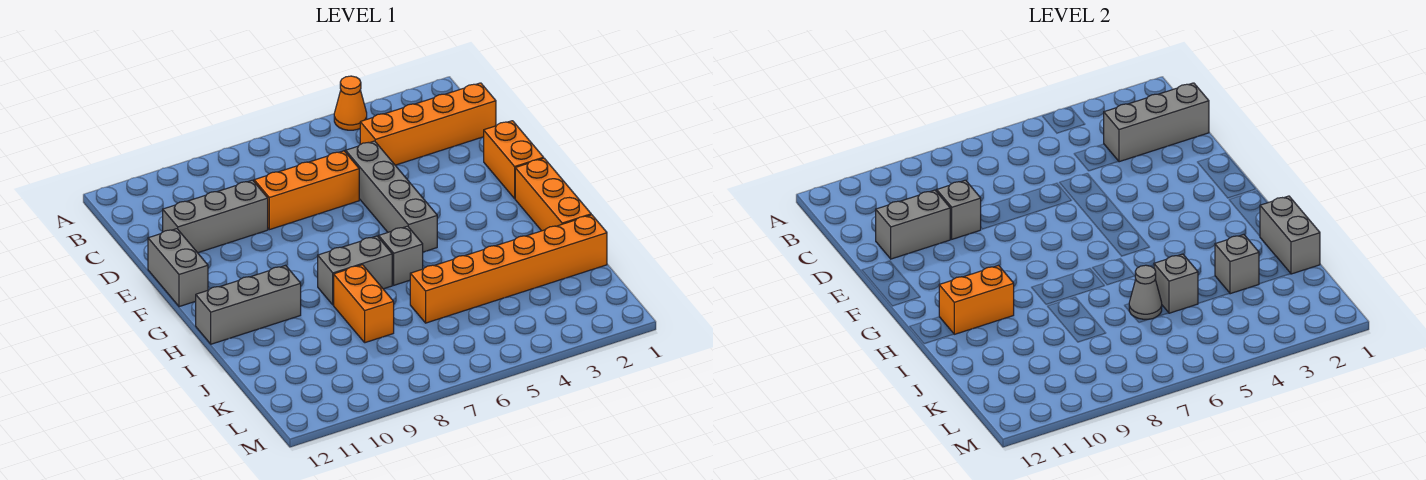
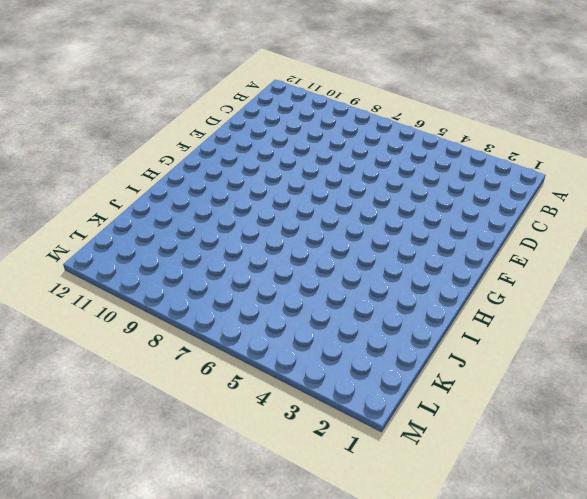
none -> orange 1x1 cone [334,76,367,130]
none -> orange 1x4 brick [360,83,496,165]
none -> grey 1x4 brick [346,141,437,252]

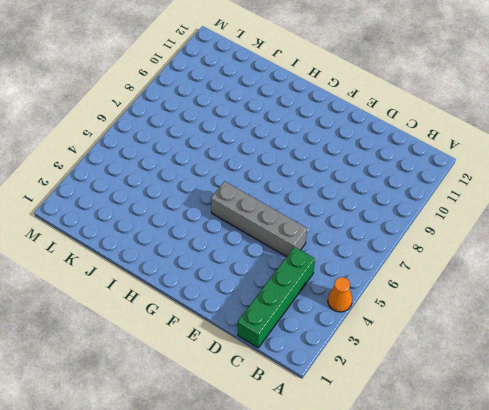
green 1x4 brick [238,247,315,348] -> orange 1x4 brick [360,83,496,165]
none -> orange 1x3 brick [254,151,359,230]
none -> grey 1x3 brick [163,180,268,253]
none -> orange 1x2 brick [484,121,544,198]

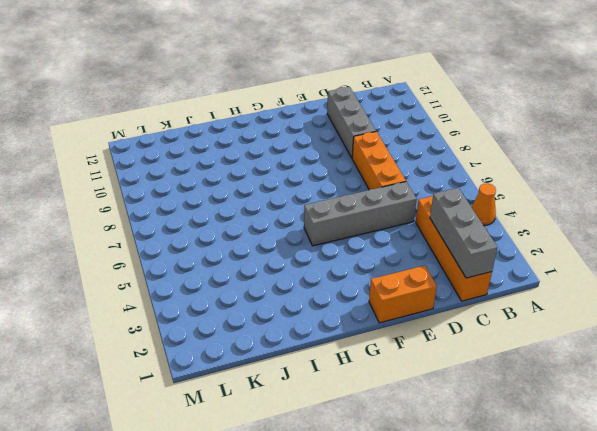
none -> grey 1x2 brick [148,229,208,307]
none -> orange 1x3 brick [515,158,591,231]
none -> grey 1x1 brick [379,226,423,285]

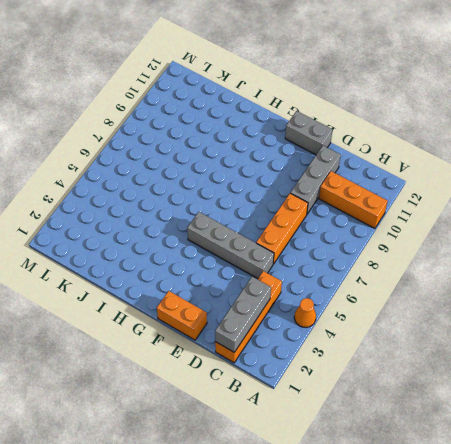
orange 1x3 brick [319,171,388,229] -> orange 1x3 brick moved to [515,158,591,231]
none -> grey 1x1 brick [379,226,423,285]
none -> grey 1x2 brick [318,236,392,305]
none -> grey 1x3 brick [195,266,301,344]

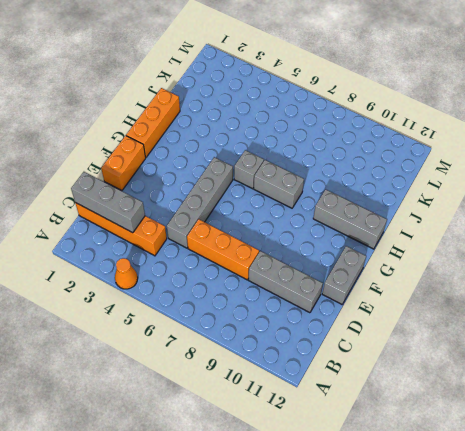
none -> orange 1x2 brick [334,265,394,343]
none -> orange 1x6 brick [410,215,607,323]
none -> grey 1x1 brick [937,180,981,239]

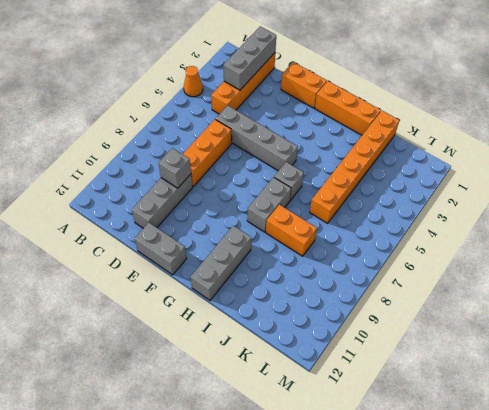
none -> grey 1x2 brick [876,190,951,259]
none -> orange 1x2 brick [939,266,1014,334]
none -> grey 1x2 brick [1260,196,1320,274]

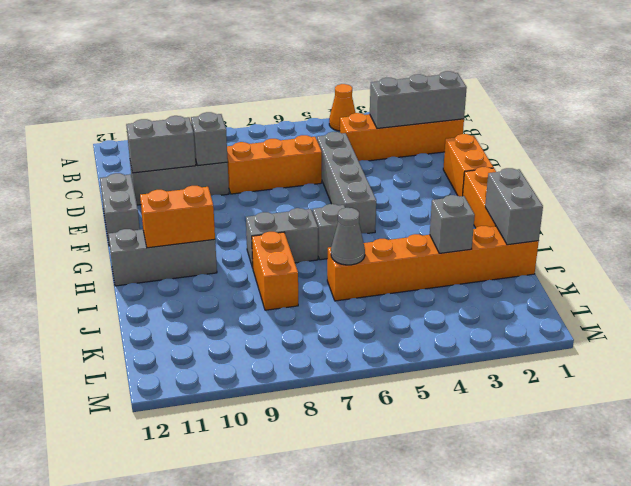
none -> grey 1x1 brick [1154,254,1198,313]

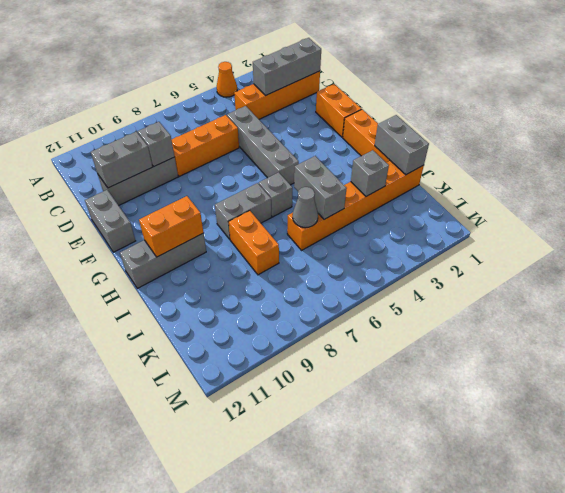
grey 1x2 brick [294,156,347,219] -> grey 1x1 brick [1154,254,1198,313]

